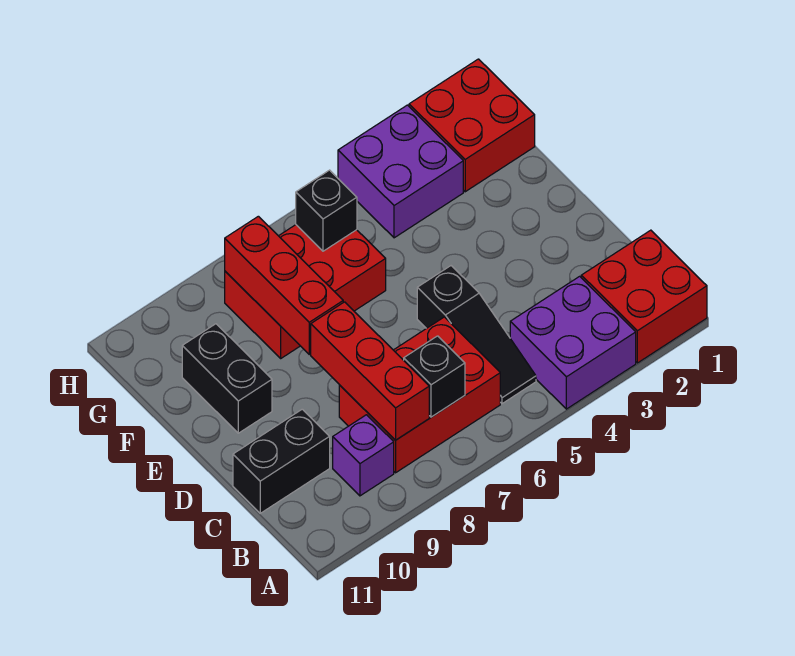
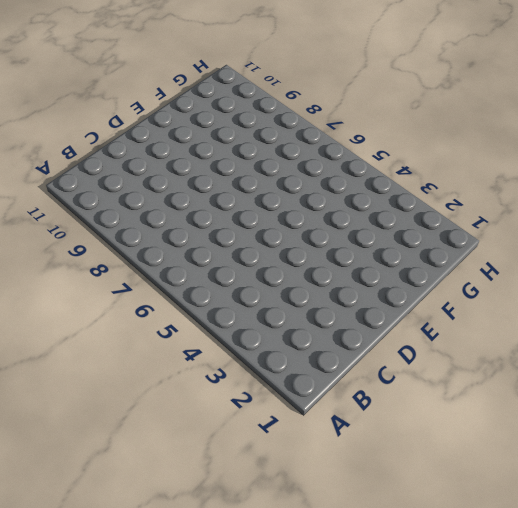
none -> red 2x2 brick [581,230,707,363]
none -> purple 2x2 brick [510,276,636,409]
none -> black 1x3 slope [417,266,536,404]

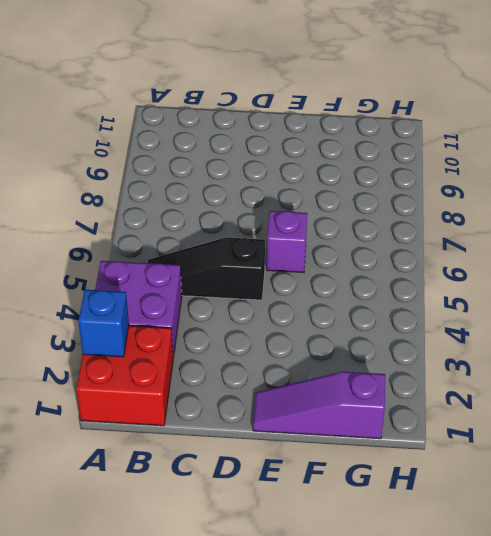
blue 1x1 brick [78,290,129,357] -> none
purple 1x3 slope [253,372,385,439] -> red 2x2 brick [409,59,535,192]
purple 1x1 brick [267,211,307,273] -> purple 1x1 brick moved to [333,415,394,496]
none -> red 2x3 brick [339,317,500,473]
none -> black 1x2 brick [233,409,330,513]
none -> black 1x2 brick [182,324,272,433]

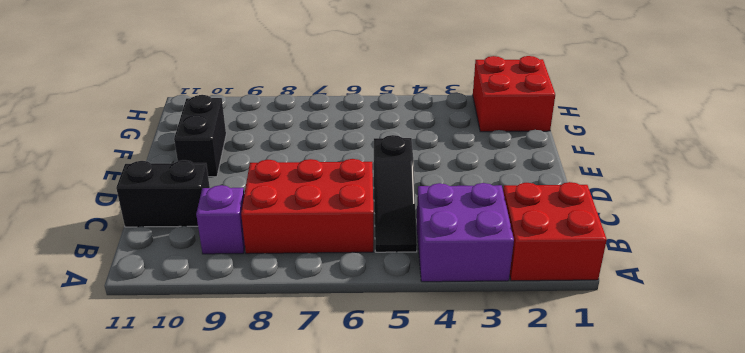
none -> red 2x3 brick [225,225,386,358]
none -> purple 2x2 brick [338,105,463,238]
none -> black 1x1 brick [404,336,465,417]

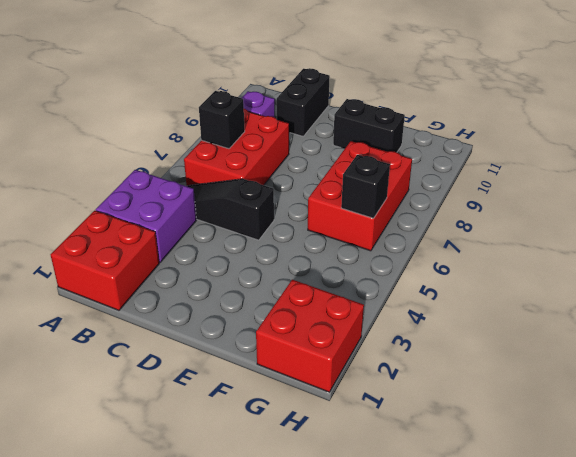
none -> purple 2x2 brick [338,105,463,238]
none -> red 1x3 brick [311,302,429,440]
none -> red 1x3 brick [225,216,343,354]

